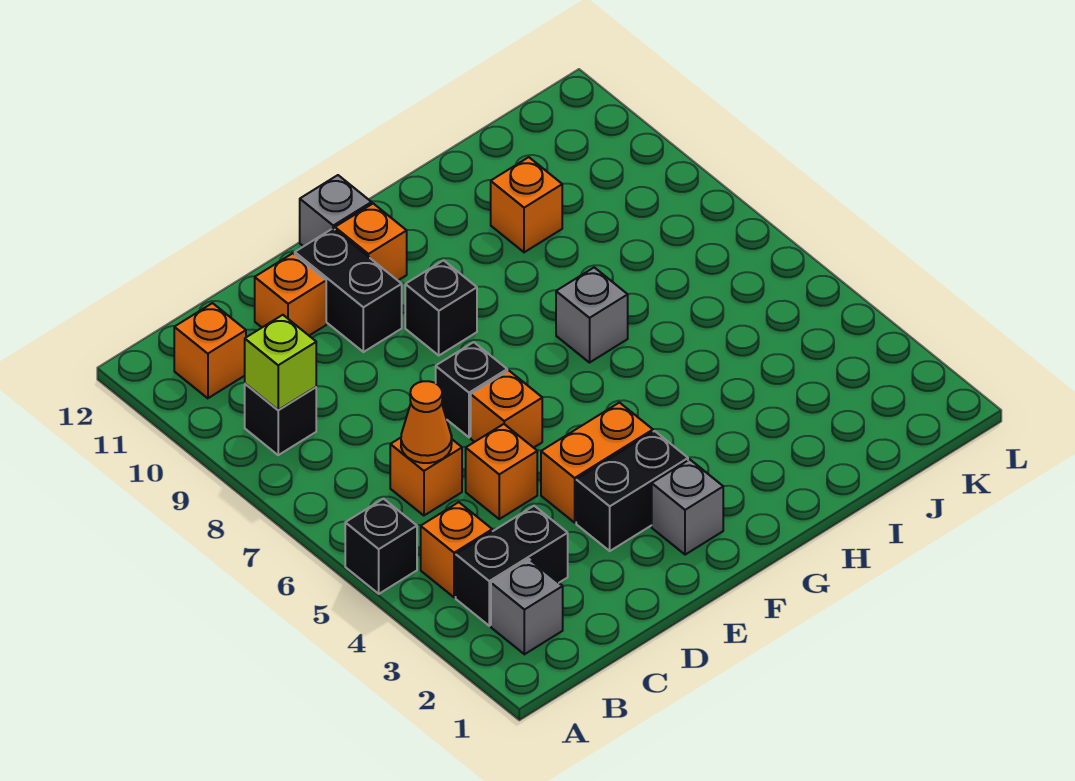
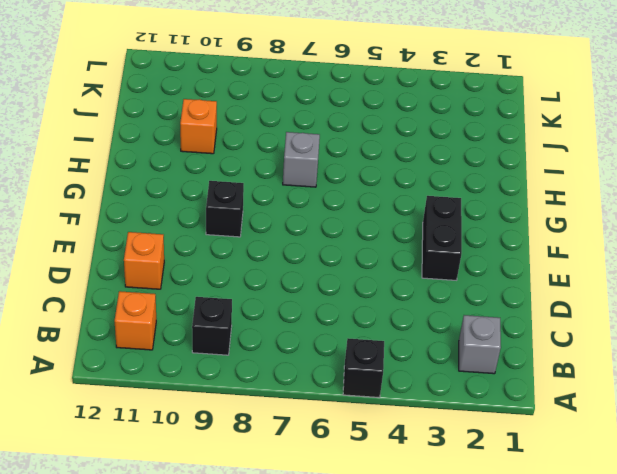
none -> black 1x2 brick [456,506,568,626]
none -> orange 1x1 brick [421,502,492,597]
none -> orange 1x1 brick [390,438,462,516]

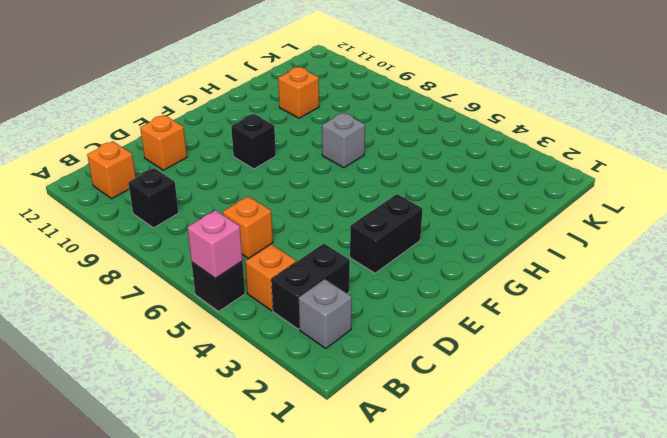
pink 1x1 brick [187,210,243,278] -> none
none -> orange 1x1 brick [466,424,537,519]
none -> orange 1x2 brick [541,403,653,523]
none -> orange 1x1 brick [471,371,542,448]

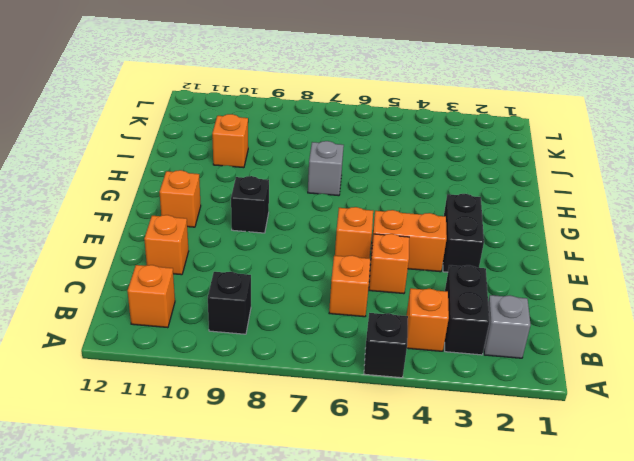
orange 1x2 brick [371,210,447,272] -> orange 1x2 brick turned to [541,403,653,523]
none -> black 1x1 brick [436,342,507,437]
none -> black 1x2 brick [295,229,402,352]
none -> grey 1x1 brick [652,459,723,555]

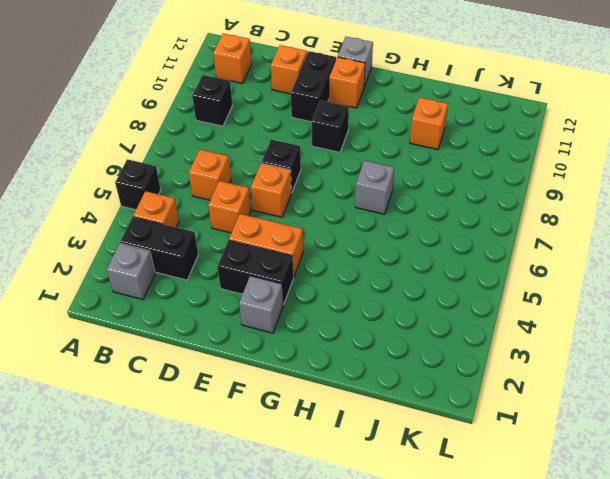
none -> lime 1x1 brick [245,315,316,410]
none -> orange 1x1 cone [401,381,452,463]

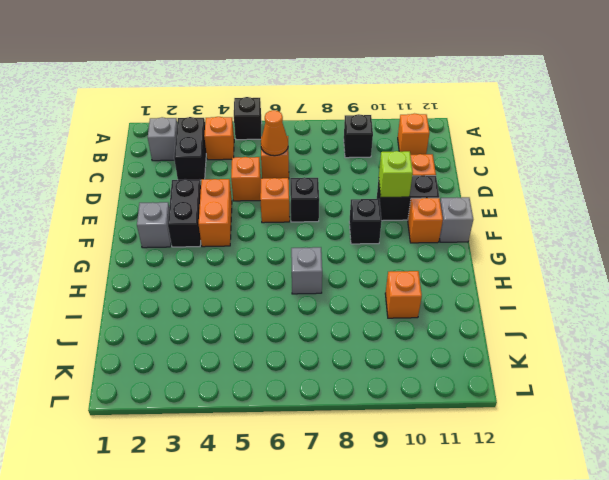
lime 1x1 brick [379,151,413,198] -> lime 1x1 brick moved to [245,315,316,410]

